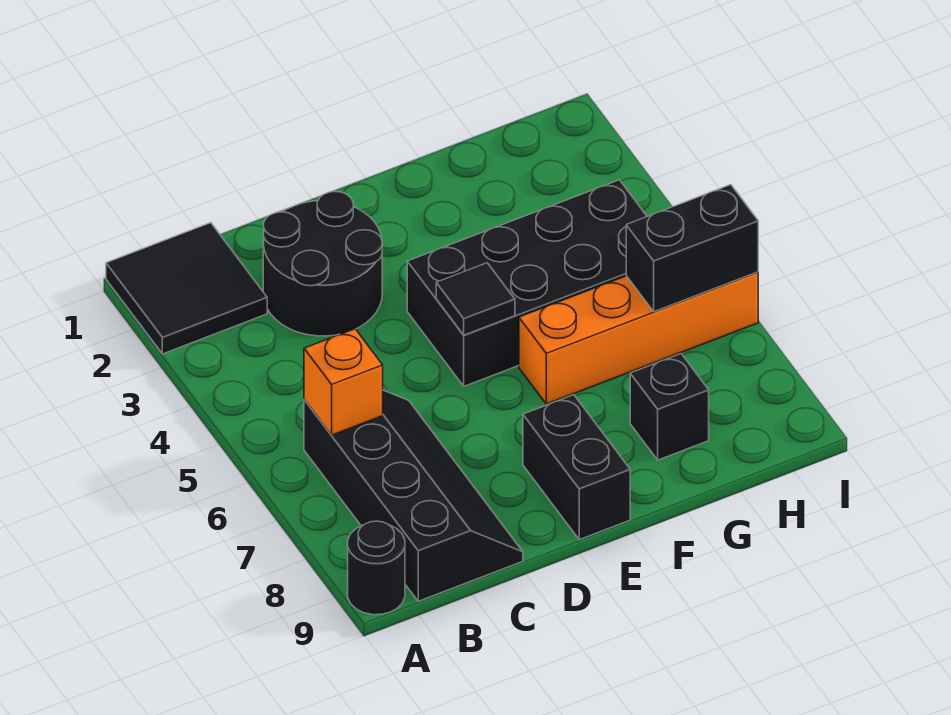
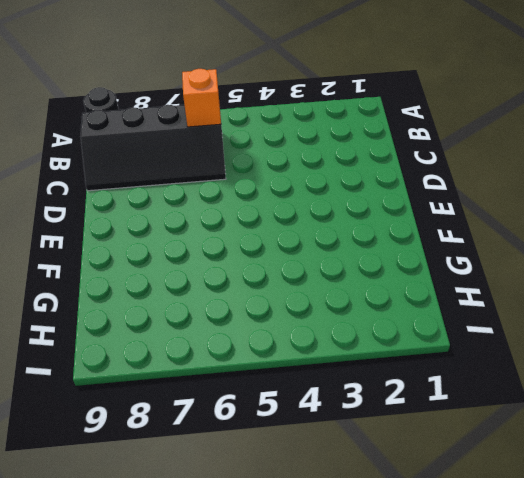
none -> black 2x2 tile [106,223,267,354]
none -> black 2x2 round brick [263,192,382,336]

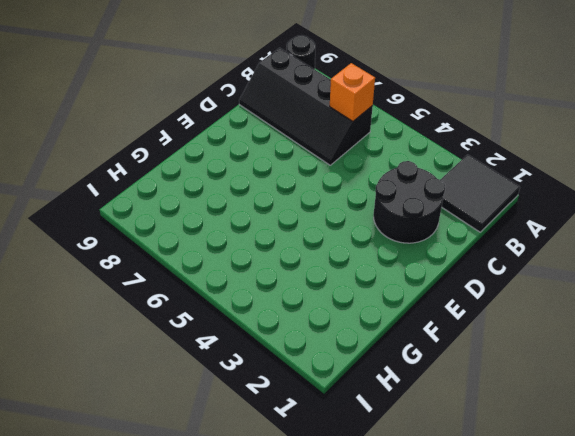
none -> black 2x4 brick [407,180,647,386]
none -> black 1x2 brick [523,395,630,540]

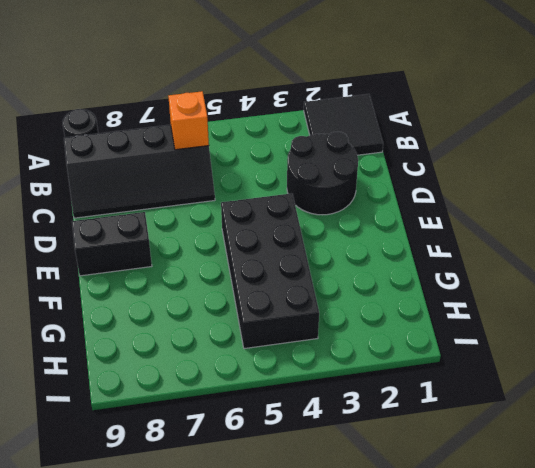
none -> orange 1x4 brick [519,272,758,404]
none -> black 1x1 brick [630,354,709,460]

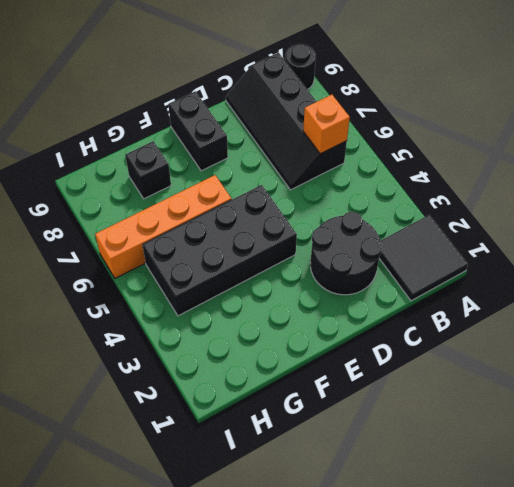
none -> black 1x1 tile [436,263,515,335]
none -> black 1x2 brick [626,185,758,312]

